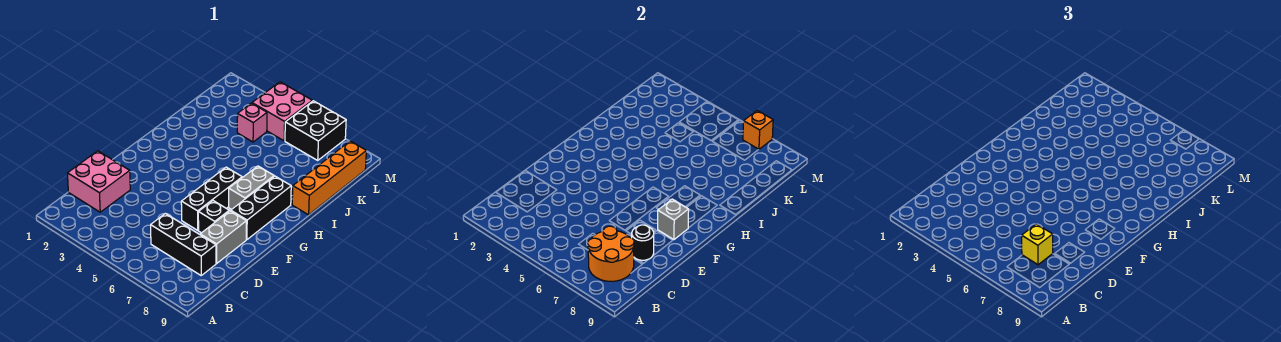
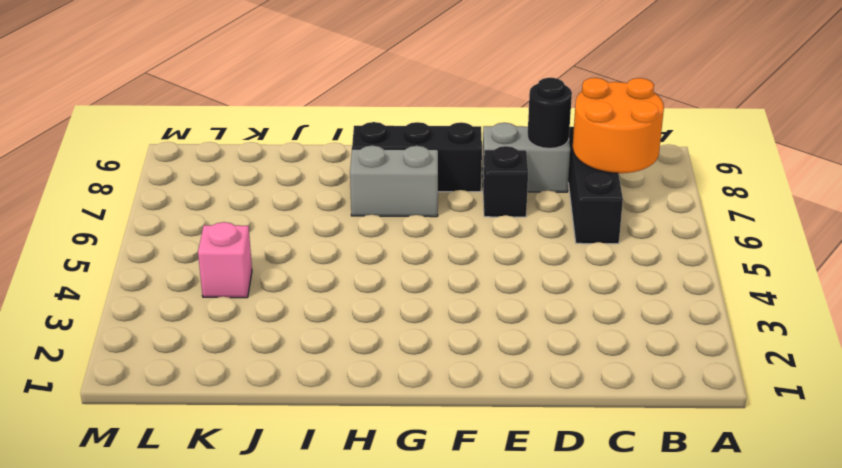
none -> pink 2x2 brick [68,151,130,212]
none -> black 1x3 brick [181,167,242,230]
none -> orange 1x4 brick [292,141,366,215]

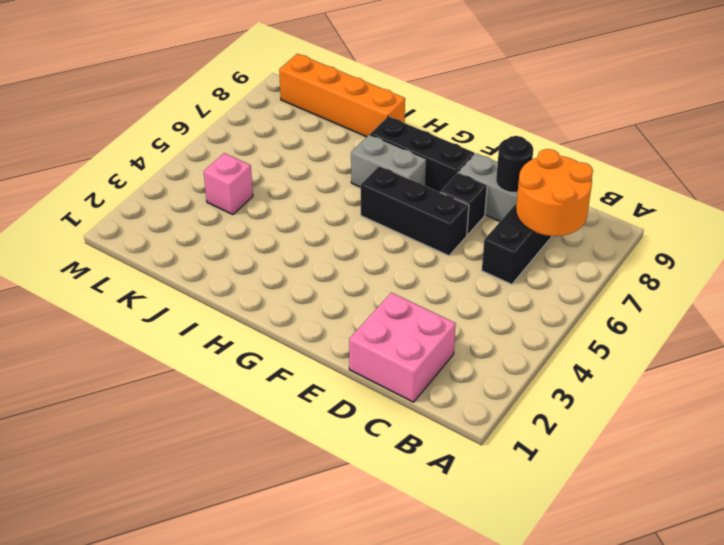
none -> pink 2x2 brick [252,82,312,141]
none -> black 2x2 brick [285,101,346,160]
none -> grey 1x1 brick [658,199,689,240]

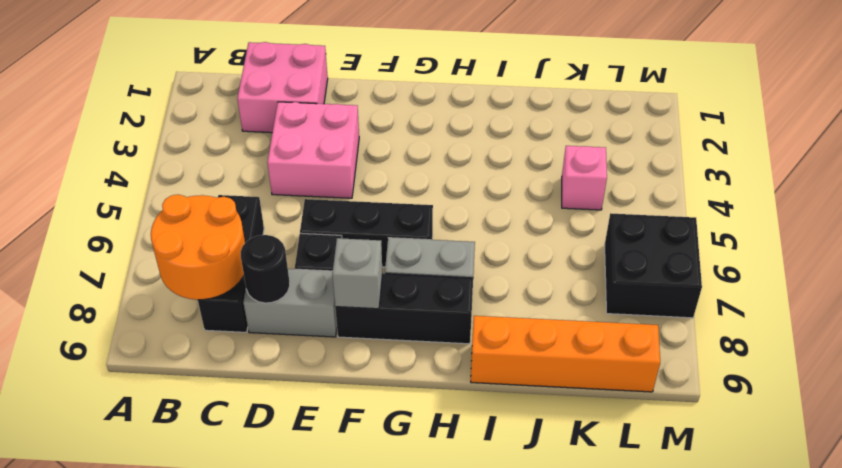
pink 2x2 brick [267,102,359,198] -> pink 2x2 brick moved to [252,82,312,141]
none -> orange 1x1 brick [743,111,773,150]
none -> yellow 1x1 brick [1022,224,1053,265]

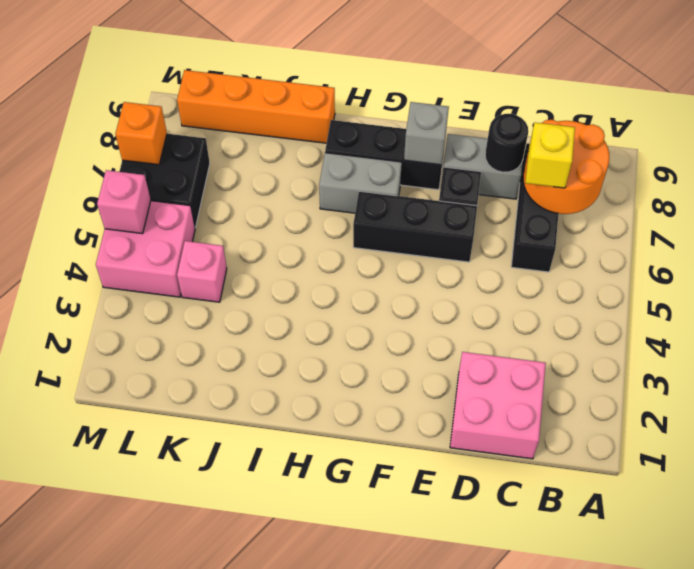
pink 1x1 brick [97,170,151,234] -> none

